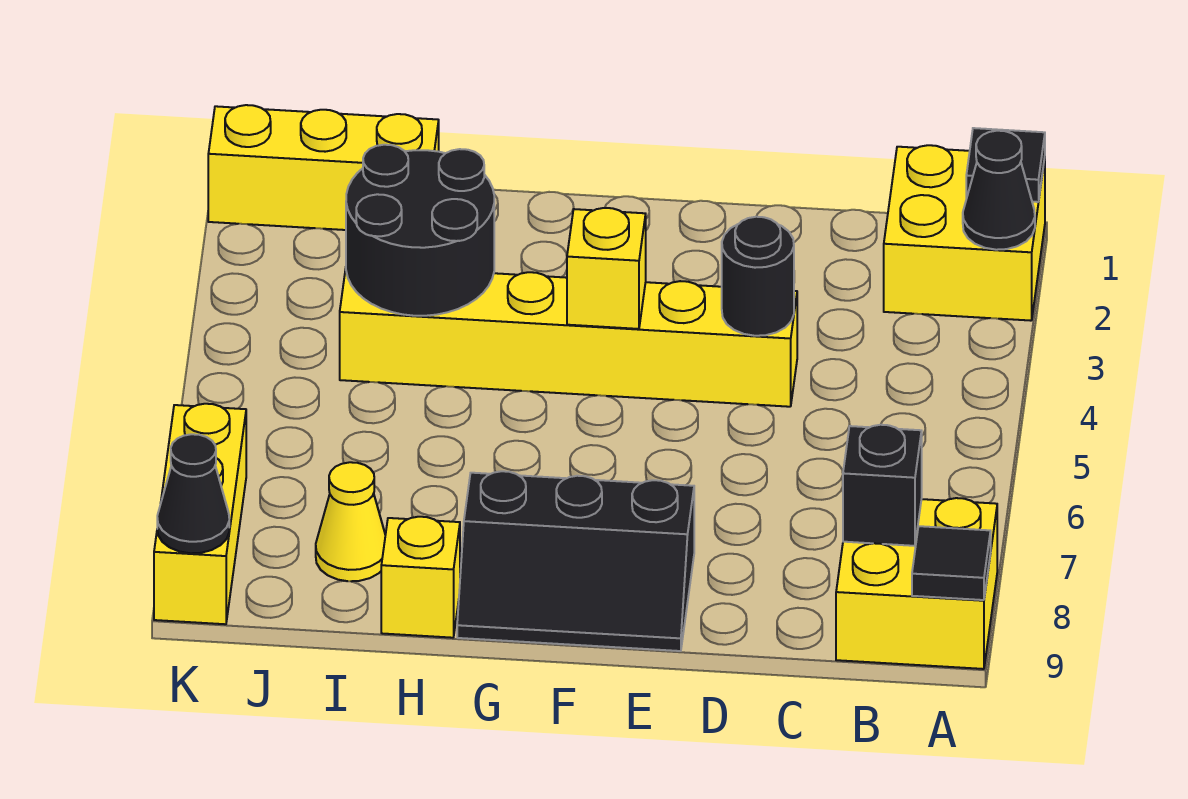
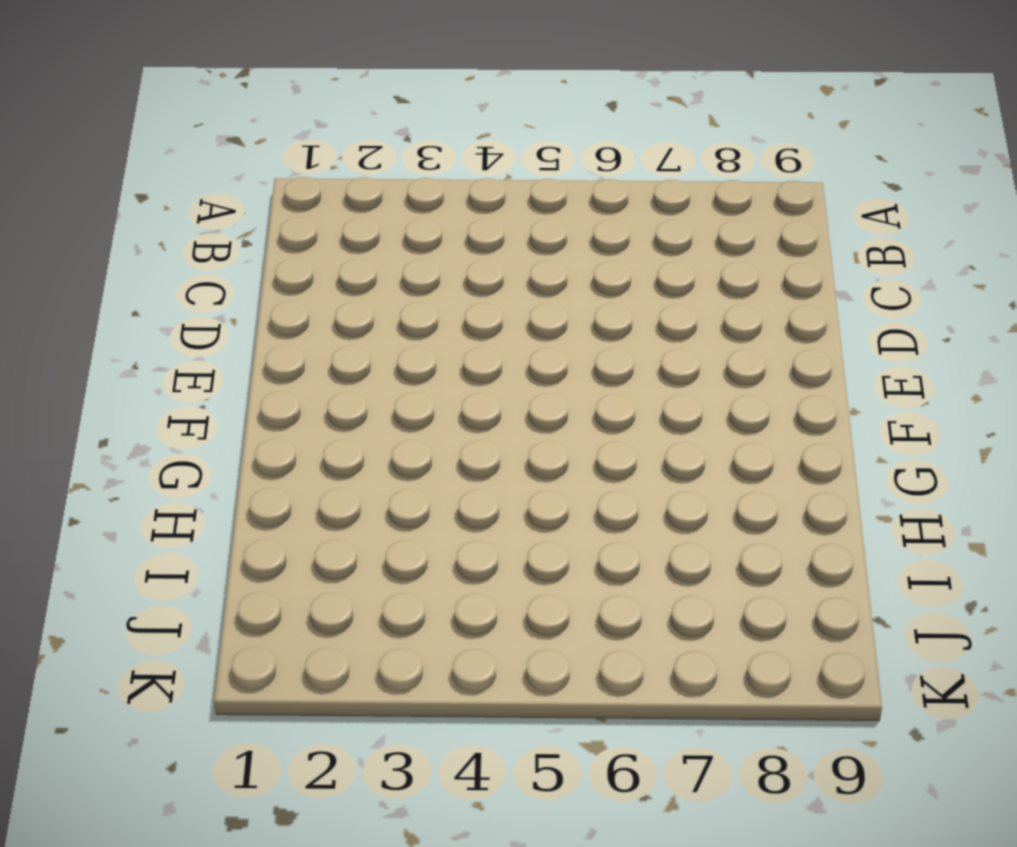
none -> yellow 2x2 brick [884,145,1045,321]
none -> yellow 2x2 brick [836,498,997,669]
none -> yellow 1x6 brick [340,269,797,407]

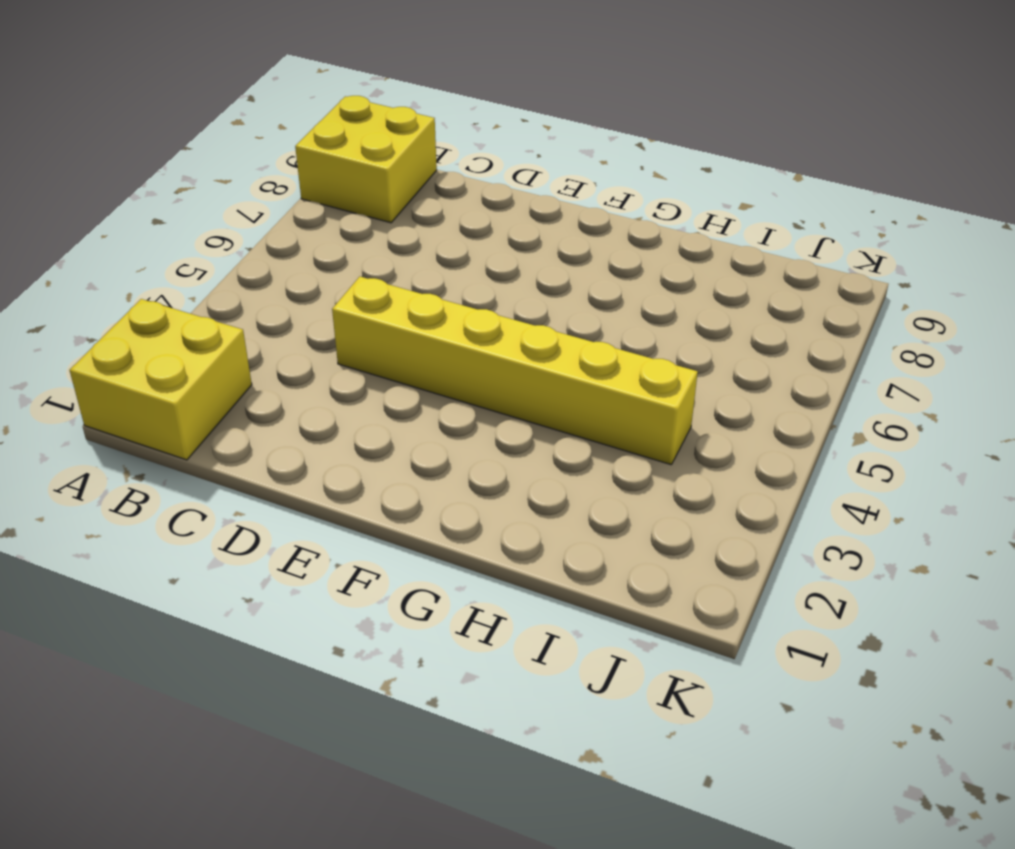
none -> black 2x3 slope [457,471,694,651]
none -> yellow 1x1 brick [381,517,460,638]
none -> yellow 1x3 brick [208,105,439,230]

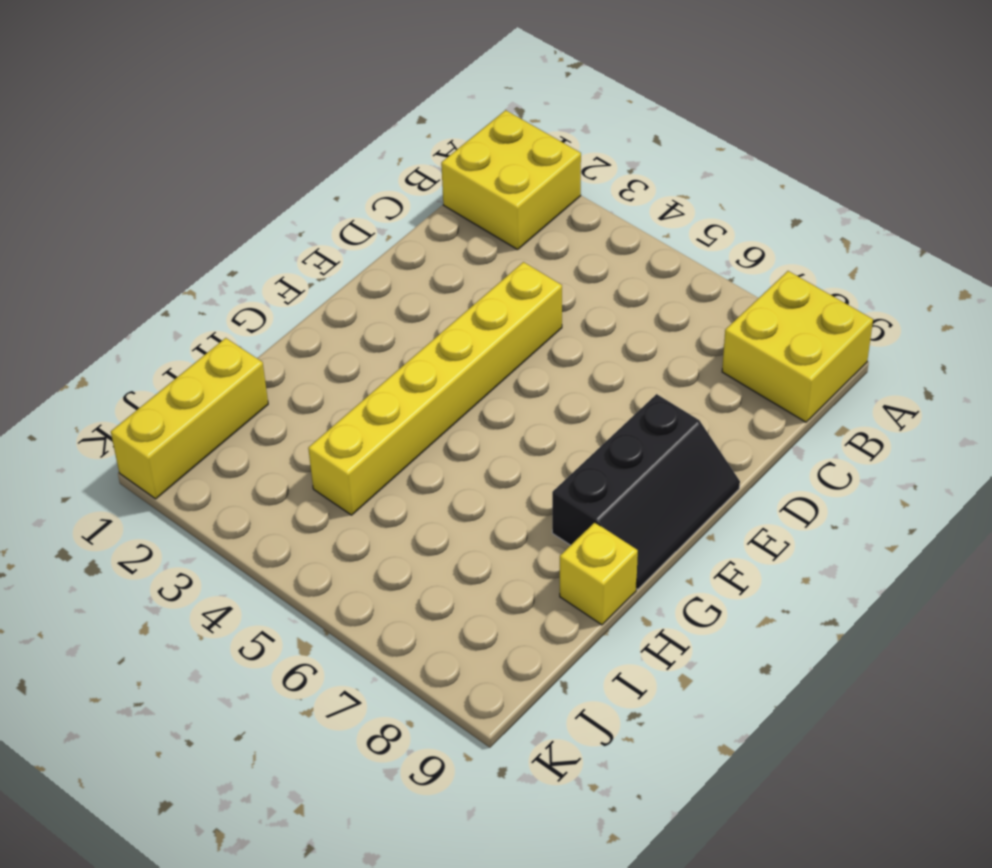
none -> yellow 1x1 cone [316,462,385,581]
none -> yellow 1x3 brick [154,404,246,624]
none -> black 1x1 tile [966,128,1045,202]

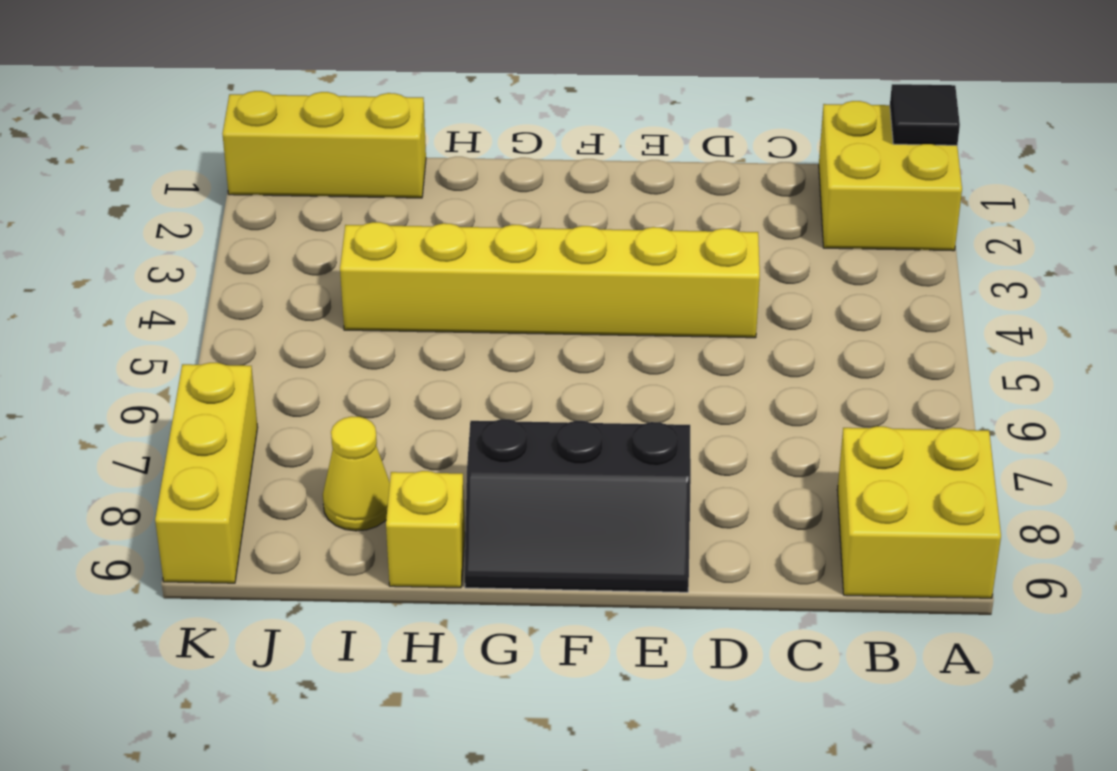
none -> black 1x1 cone [963,131,1035,250]
none -> black 1x1 tile [912,526,991,600]
none -> black 1x1 brick [843,425,922,546]

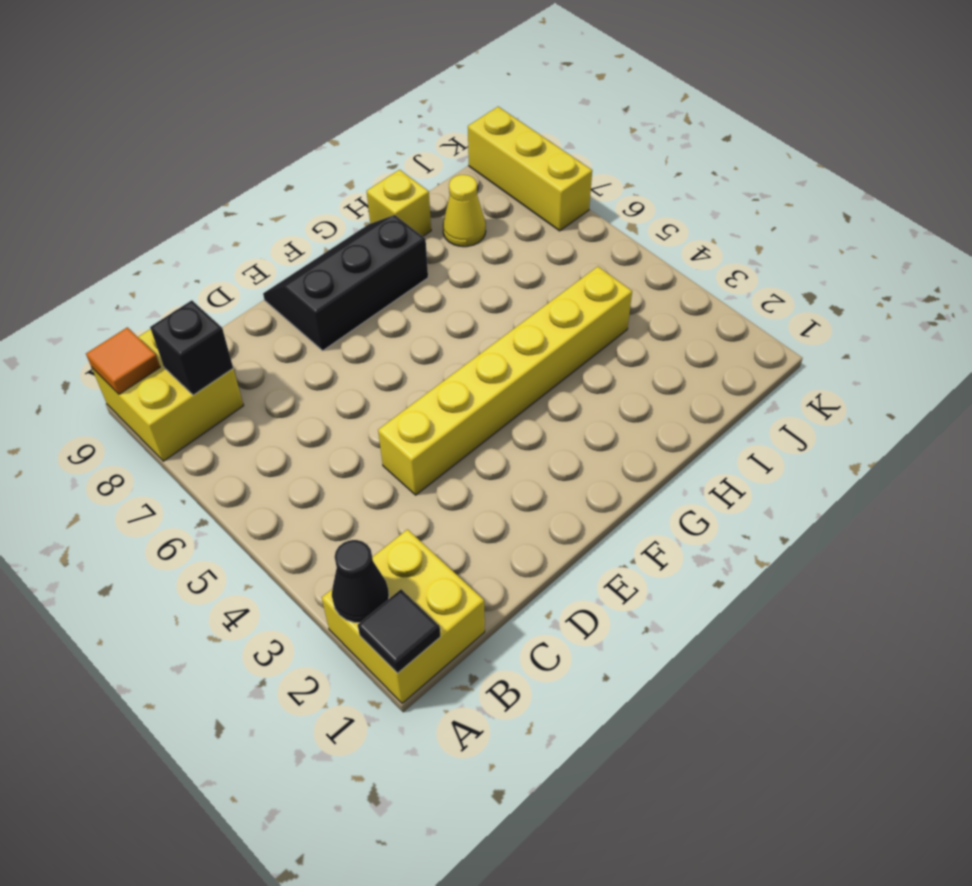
orange 1x1 tile [86,327,160,394] -> black 1x1 tile [912,526,991,600]
none -> yellow 1x3 brick [208,105,439,230]
none -> black 1x1 round brick [722,217,794,336]
none -> yellow 1x1 brick [567,208,646,329]

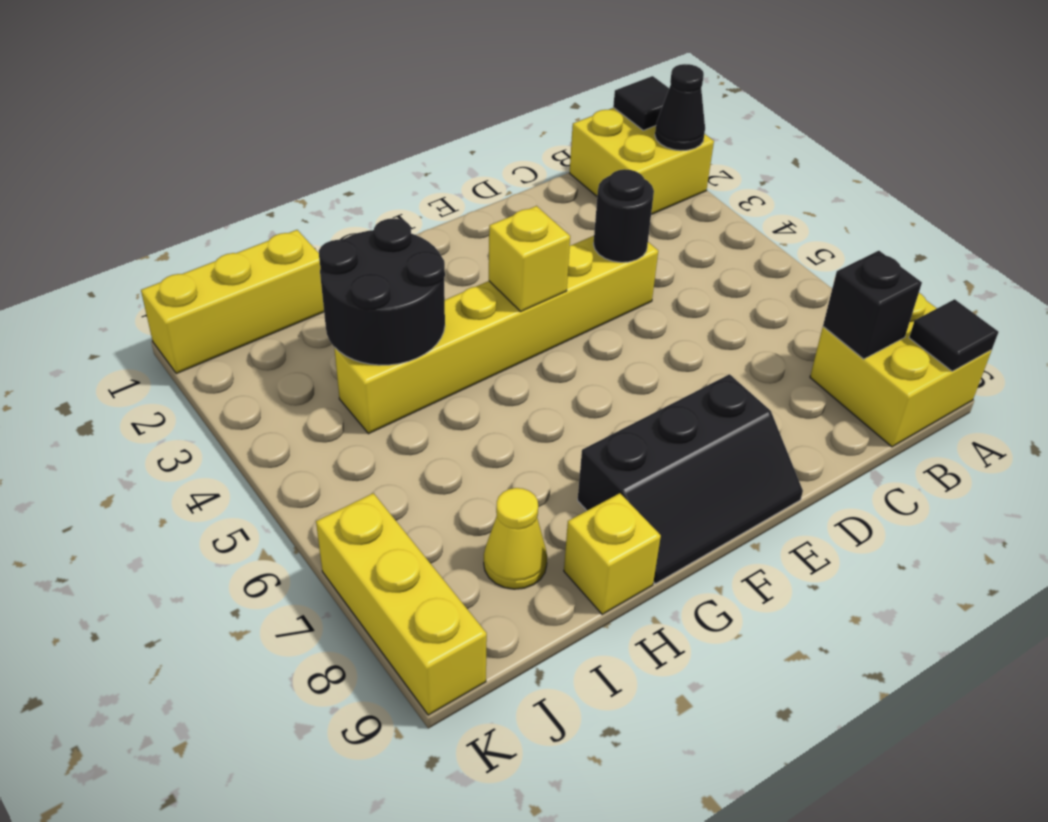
none -> black 1x1 cone [157,434,229,553]

